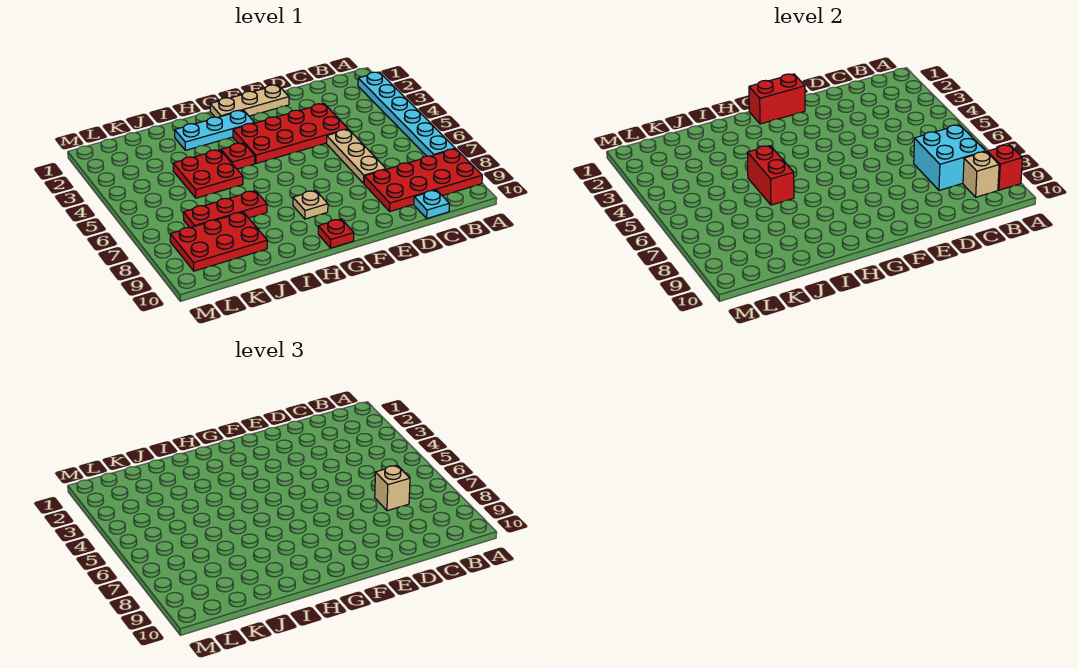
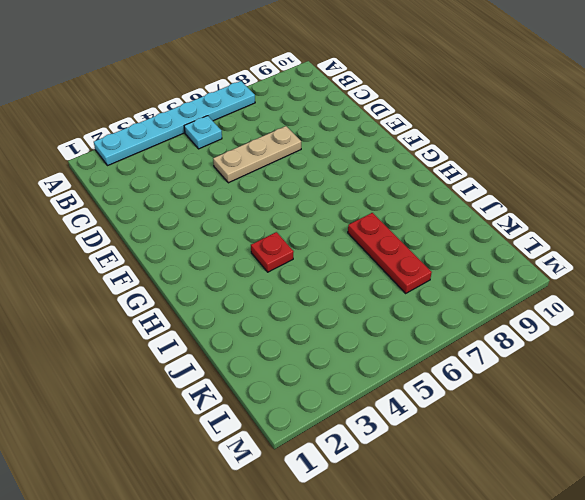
cyan 1x1 plate [184,116,222,149] -> cyan 1x1 plate moved to [414,190,449,218]
none -> red 2x4 plate [364,149,482,211]
none -> red 2x4 plate [233,104,348,163]
none -> tan 1x3 plate [210,85,289,117]

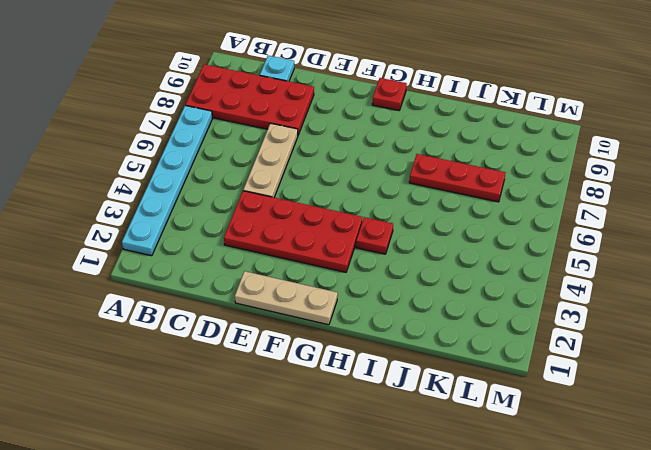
none -> cyan 1x3 plate [175,110,254,150]
none -> tan 1x1 plate [293,190,328,219]
none -> red 2x2 plate [173,150,243,198]

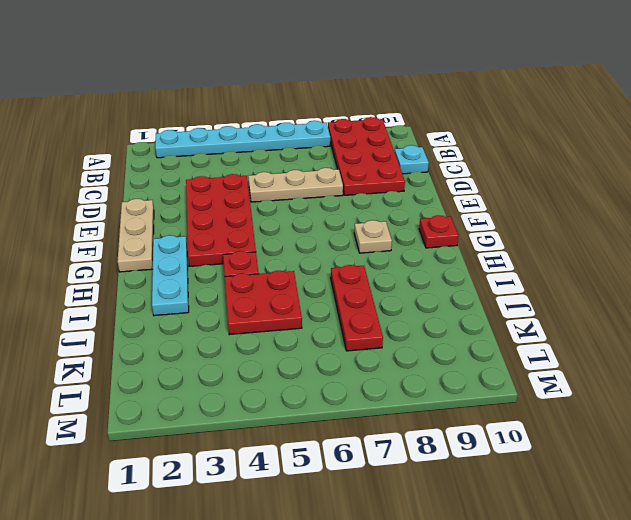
none -> red 2x3 plate [170,212,267,271]
none -> red 1x1 brick [987,145,1022,190]
none -> cyan 2x2 brick [914,125,986,190]

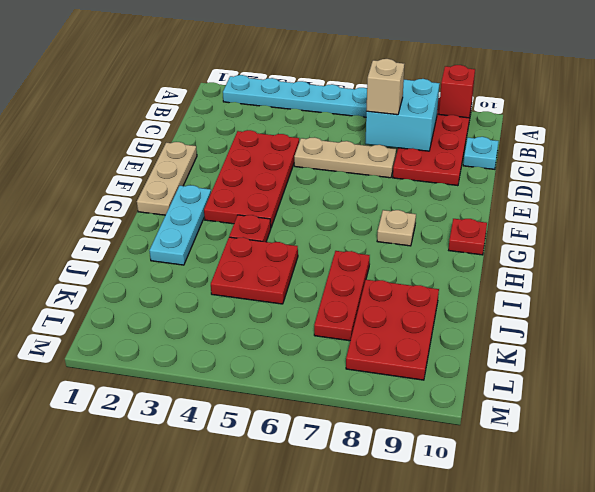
none -> tan 1x1 brick [963,152,999,197]
none -> red 1x2 brick [749,74,805,124]
none -> red 1x2 brick [747,146,794,205]

